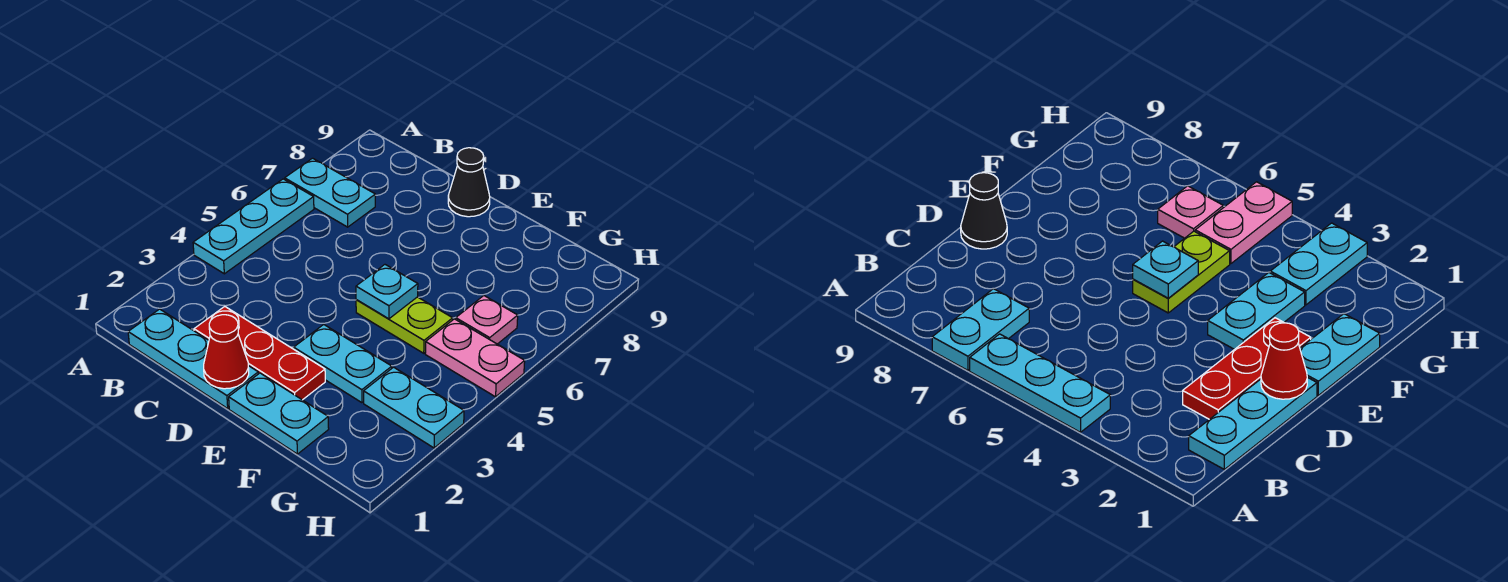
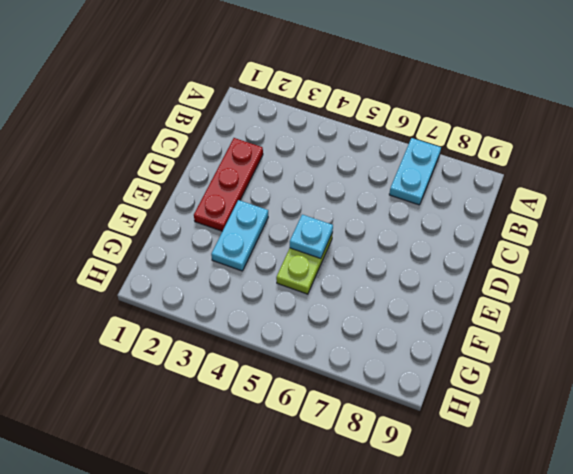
none -> cyan 1x3 plate [193,179,314,274]
none -> cyan 1x3 plate [128,309,258,408]
none -> black 1x1 cone [448,148,490,217]

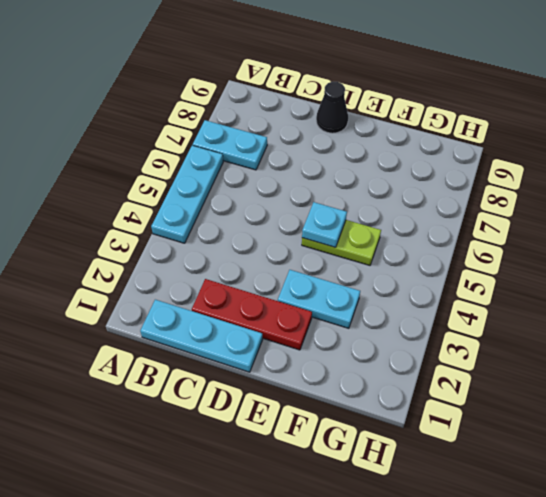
none -> cyan 1x2 plate [229,373,329,454]
none -> cyan 1x2 plate [364,367,464,448]
none -> pink 1x2 plate [425,319,525,397]

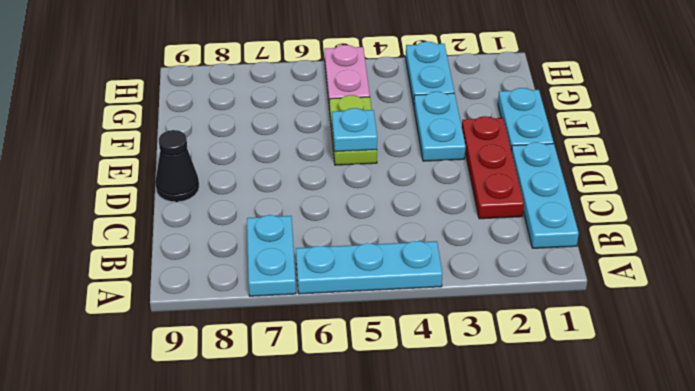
none -> pink 1x1 plate [456,296,518,344]
none -> red 1x1 cone [204,315,249,389]

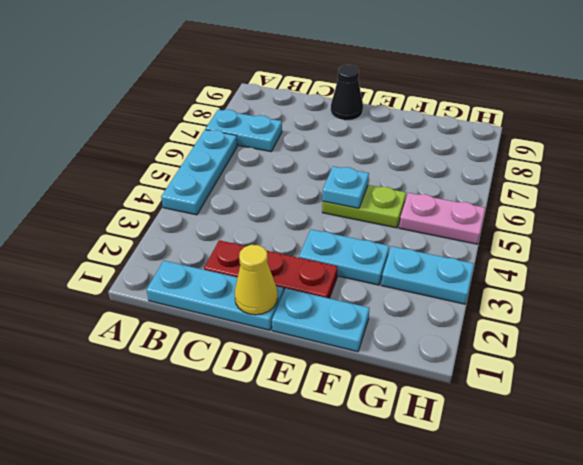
yellow 1x1 cone [234,245,278,315] -> red 1x1 cone [204,315,249,389]
none -> pink 1x1 plate [456,296,518,344]

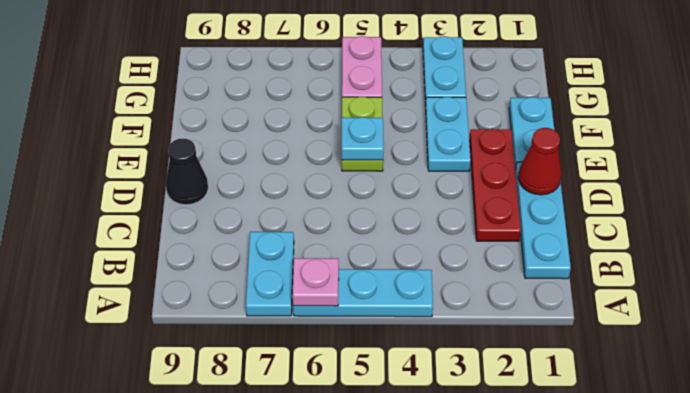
pink 1x1 plate [293,258,339,306] -> pink 1x1 plate moved to [456,296,518,344]

